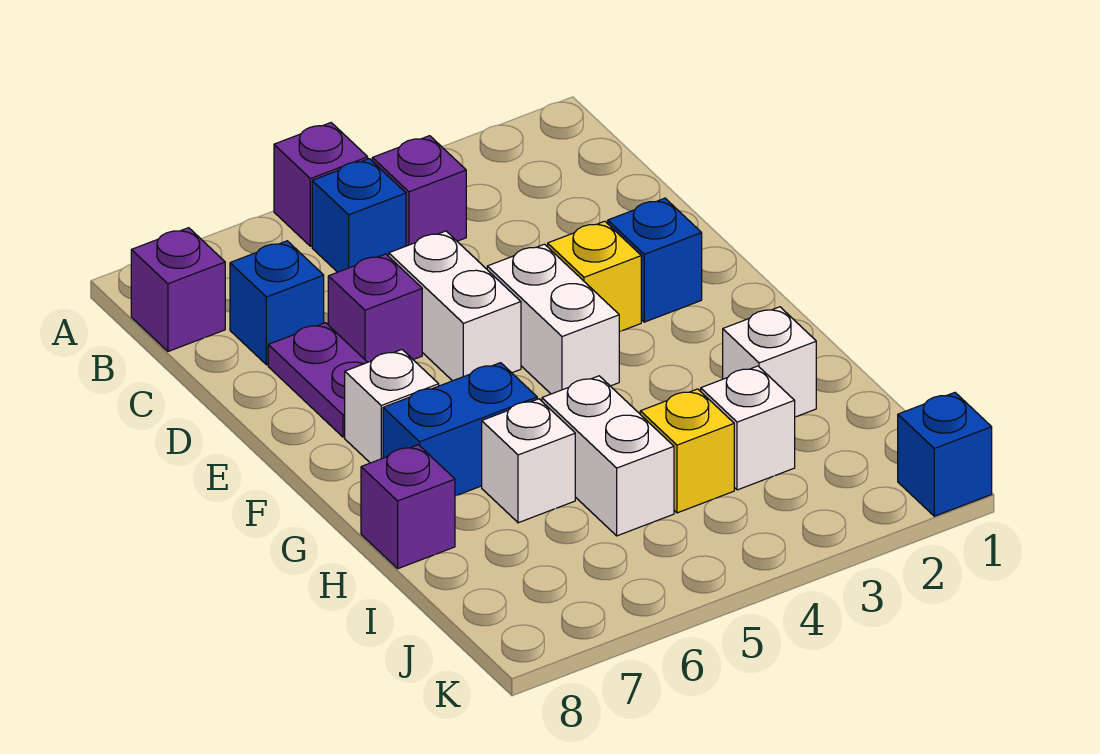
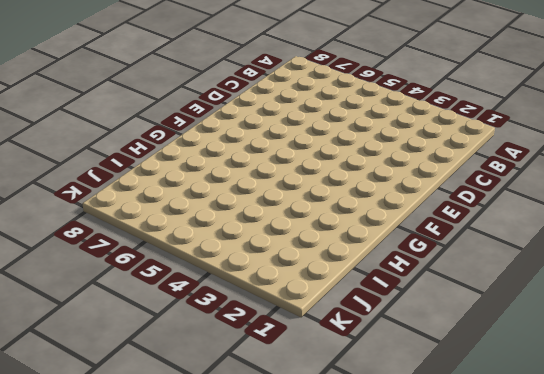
none -> purple 1x1 brick [274,123,368,246]
none -> purple 1x1 brick [372,136,466,246]
none -> blue 1x1 brick [312,159,406,272]

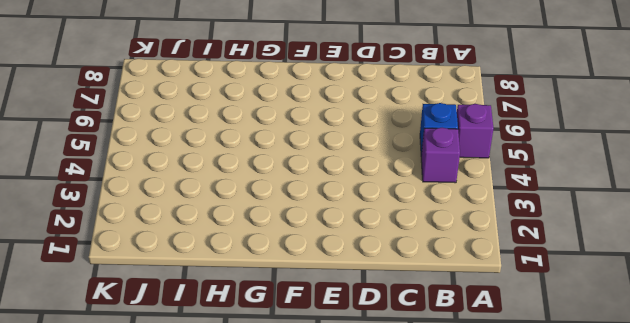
none -> purple 1x1 brick [131,228,225,351]
none -> blue 1x1 brick [230,241,324,365]
none -> white 1x2 brick [389,231,521,381]

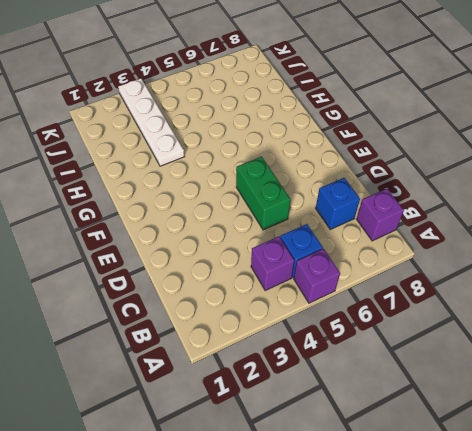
green 1x2 brick [236,157,290,230] -> white 1x2 brick [389,231,521,381]
white 1x4 plate [118,78,185,166] -> white 1x1 brick [701,366,795,490]
none -> purple 1x1 brick [328,254,422,362]
none -> purple 1x2 plate [268,323,367,437]
none -> blue 1x1 brick [608,198,702,322]

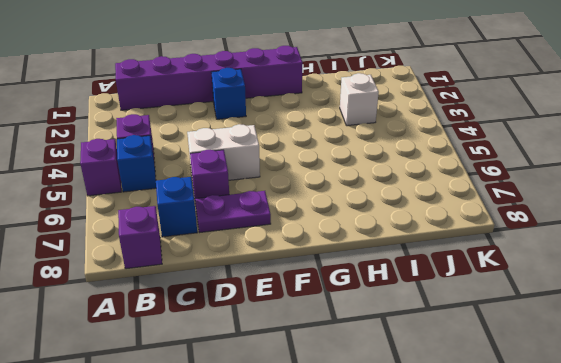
purple 1x6 brick [115,46,303,110] -> none
none -> yellow 1x1 brick [548,221,641,332]
none -> white 1x2 brick [487,244,619,394]
none -> white 1x1 brick [345,350,439,463]

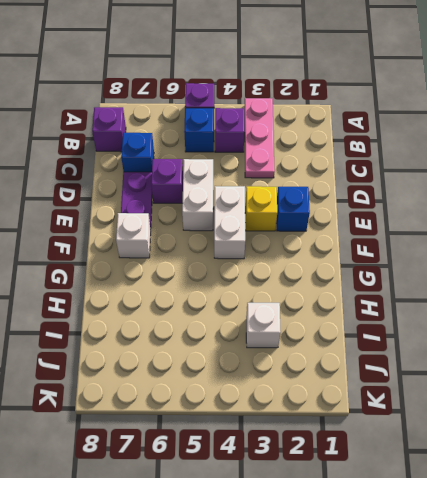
pink 1x3 plate [244,98,275,178] -> none
none -> blue 1x2 brick [383,363,537,496]
none -> white 1x1 brick [723,307,816,417]
none -> white 1x2 brick [542,376,674,536]

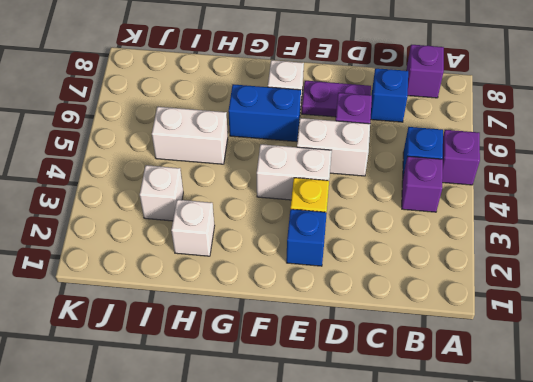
blue 1x2 brick [228,84,301,142] -> blue 1x2 brick turned to [383,363,537,496]
none -> white 1x1 brick [482,399,575,523]
none -> purple 1x1 brick [361,445,455,569]
none -> yellow 1x1 brick [640,389,734,513]

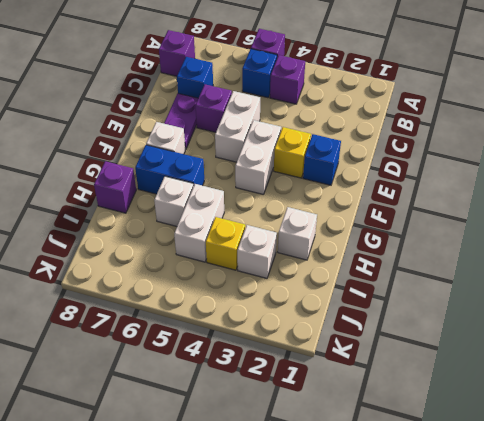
none -> blue 1x1 brick [898,393,992,516]

